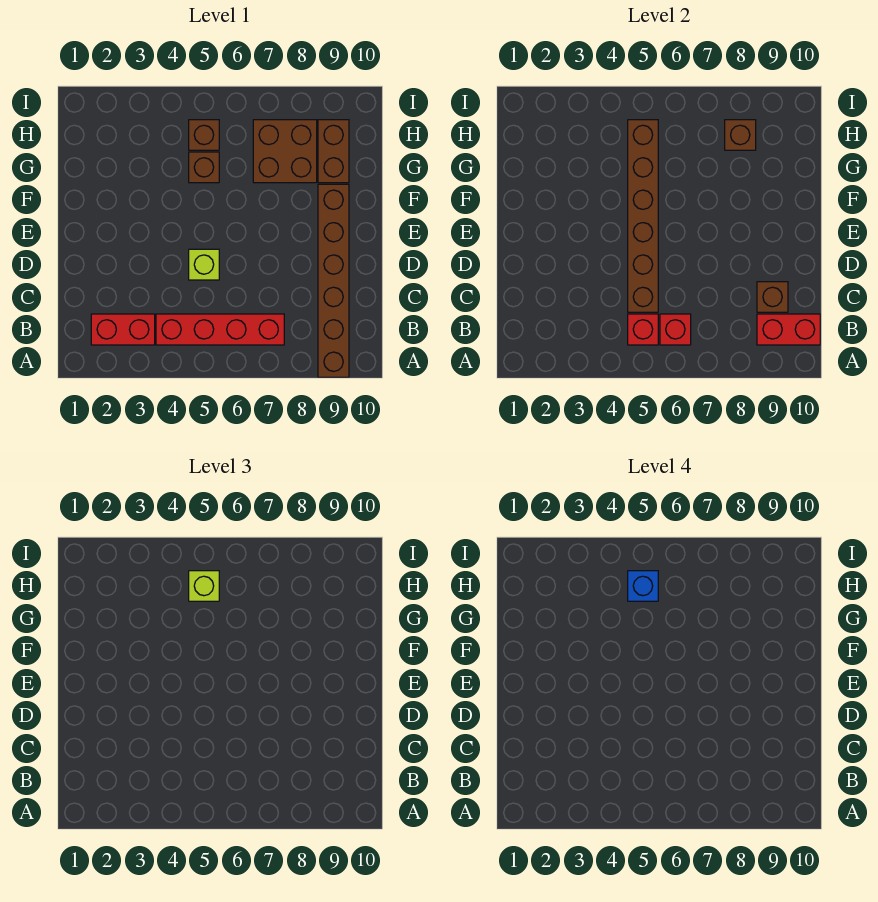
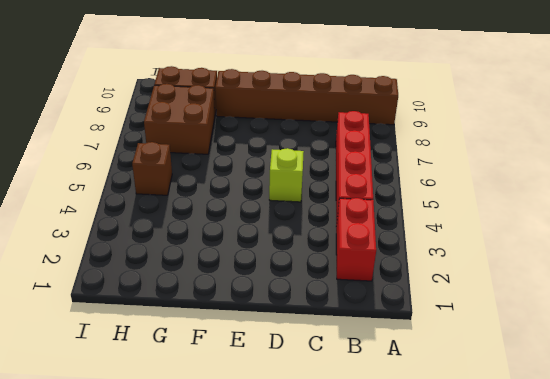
none -> brown 1x1 brick [189,152,219,183]
none -> red 1x1 brick [628,314,658,345]
none -> red 1x1 brick [660,314,691,345]

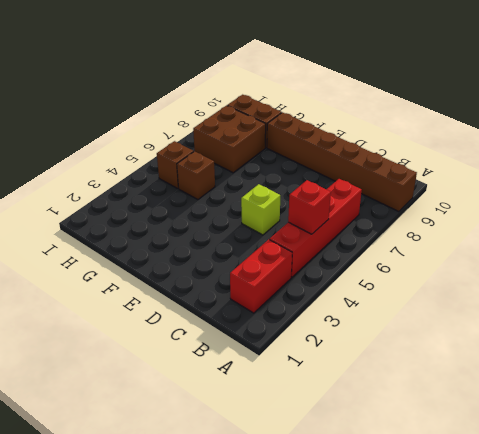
none -> red 1x1 brick [660,314,691,345]
none -> red 1x2 brick [757,314,820,345]
none -> brown 1x6 brick [628,120,658,312]

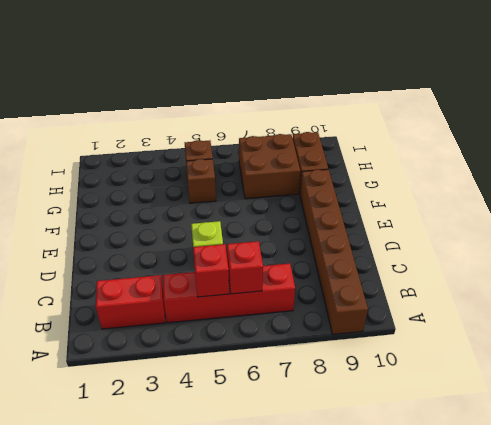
none -> red 1x2 brick [757,314,820,345]
none -> brown 1x6 brick [628,120,658,312]
none -> brown 1x1 brick [757,282,788,312]

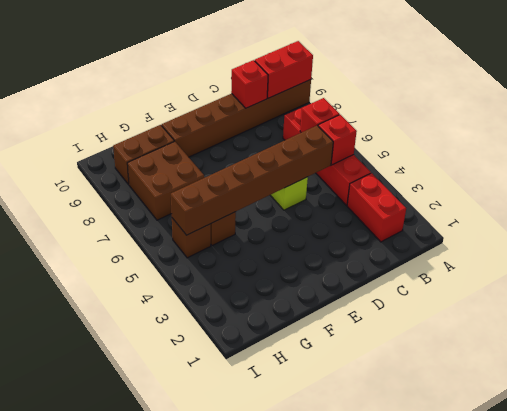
red 1x2 brick [255,41,313,98] -> red 1x2 brick turned to [757,314,820,345]
red 1x1 brick [231,60,268,108] -> brown 1x1 brick [757,282,788,312]
none -> brown 1x1 brick [725,120,756,150]
none -> lime 1x1 brick [189,571,219,601]
none -> blue 1x1 brick [628,571,658,601]

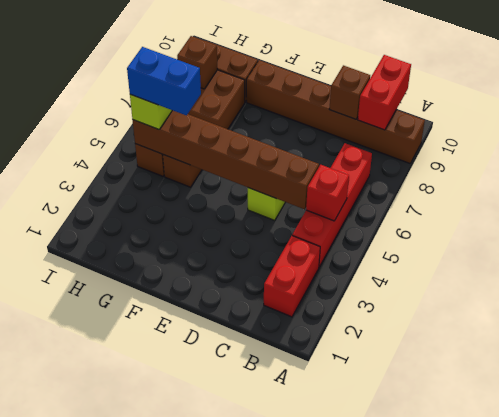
blue 1x2 brick [127,47,201,115] -> blue 1x1 brick [628,571,658,601]
none -> red 1x1 brick [660,314,691,345]

